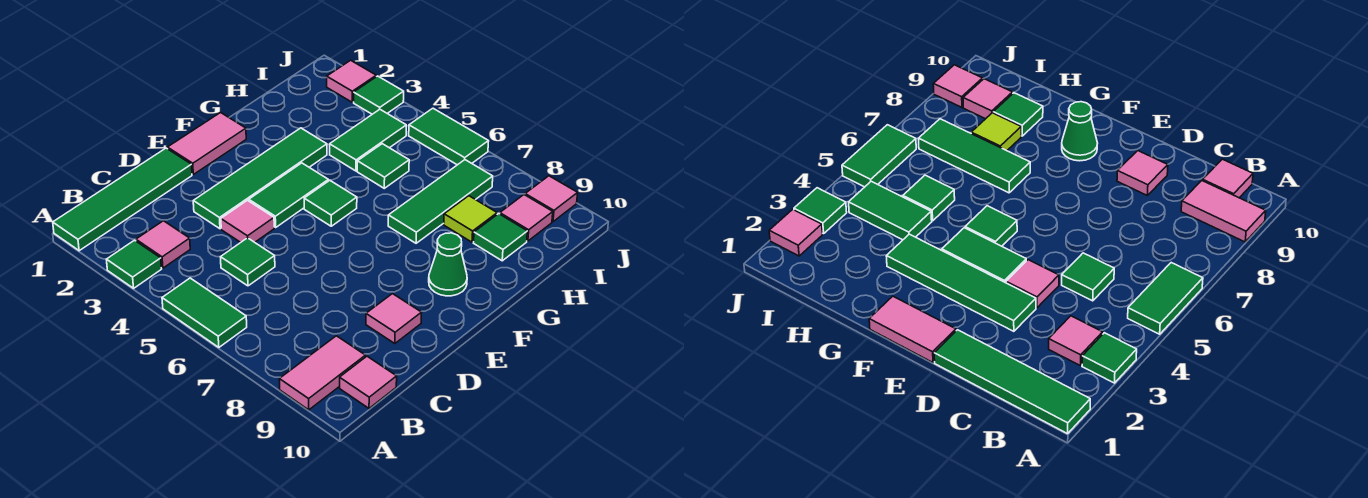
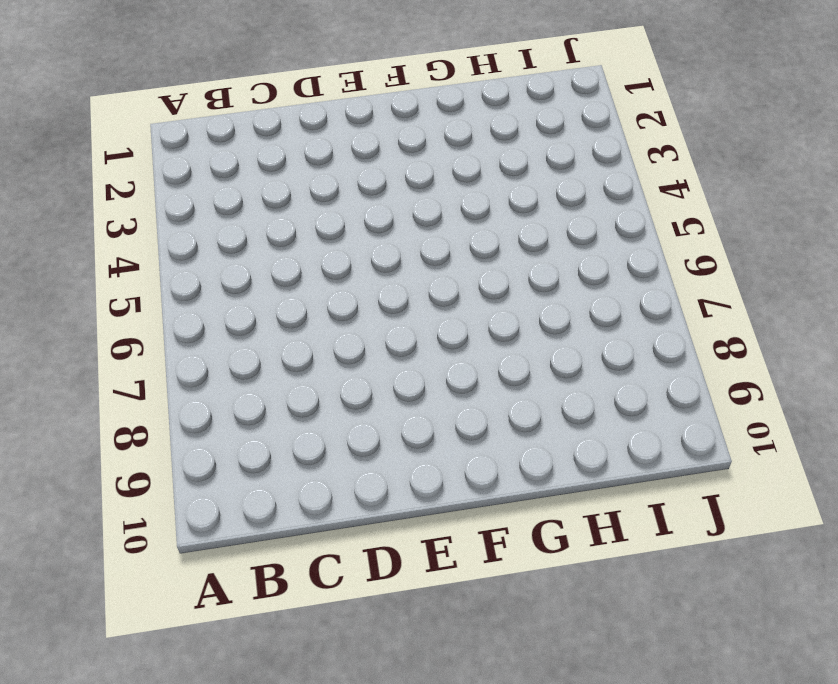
none -> green 1x4 tile [53,148,192,251]
none -> green 1x1 tile [106,240,162,288]
none -> green 1x2 tile [162,278,247,347]

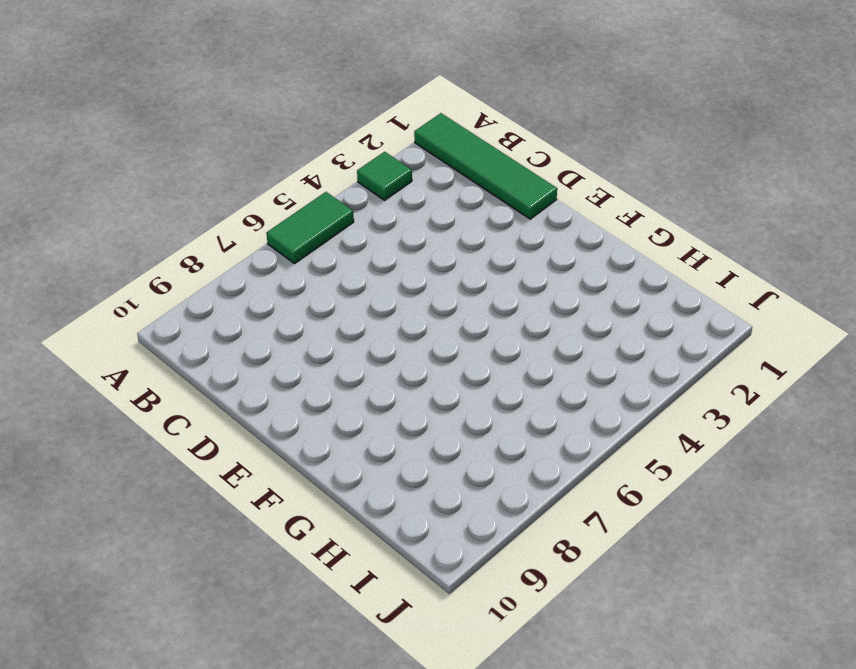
none -> pink 1x2 tile [279,336,365,410]
none -> pink 1x1 tile [136,221,190,268]
none -> pink 1x1 tile [340,356,397,408]

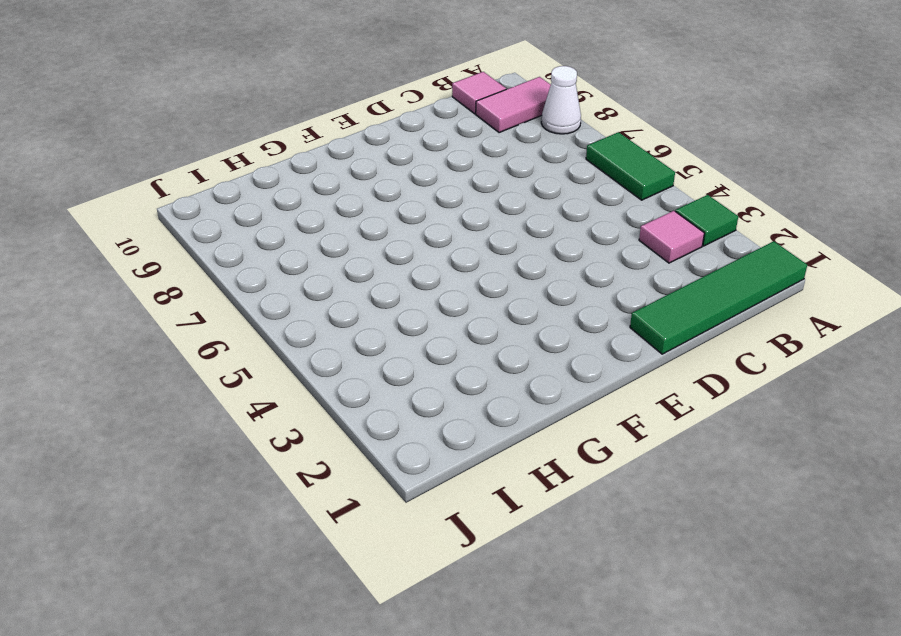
white 1x1 cone [541,66,581,134] -> none
none -> green 1x1 tile [221,238,275,286]
none -> green 1x4 tile [193,128,327,229]
none -> pink 1x1 tile [221,200,274,242]

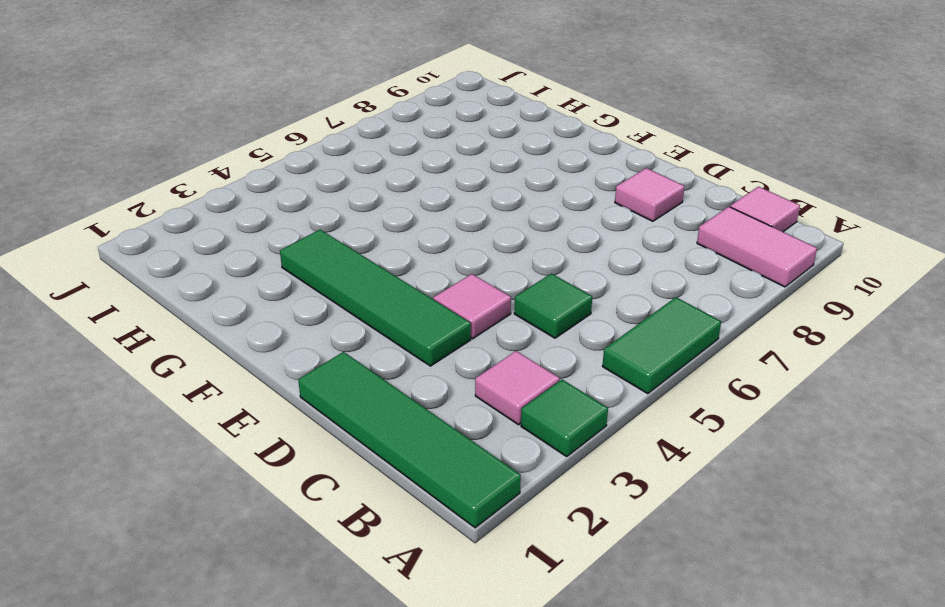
none -> pink 1x2 tile [167,113,246,174]
none -> green 1x2 tile [249,163,328,227]
none -> green 1x1 tile [304,180,357,226]

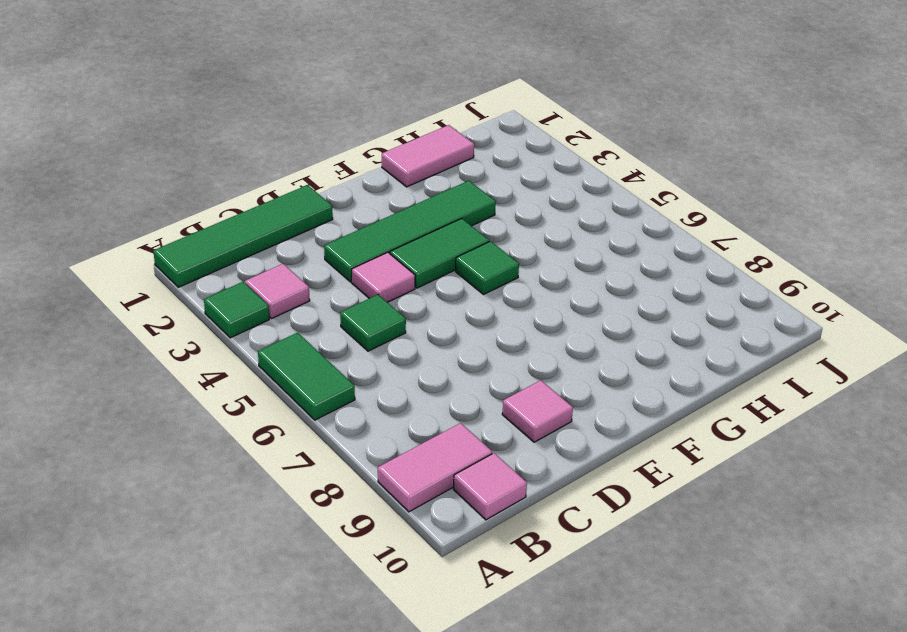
pink 1x2 tile [382,125,474,187] -> pink 1x2 tile moved to [167,113,246,174]
none -> green 1x1 cone [429,233,467,296]
none -> green 1x3 tile [388,160,493,243]
none -> green 1x2 tile [330,109,406,171]

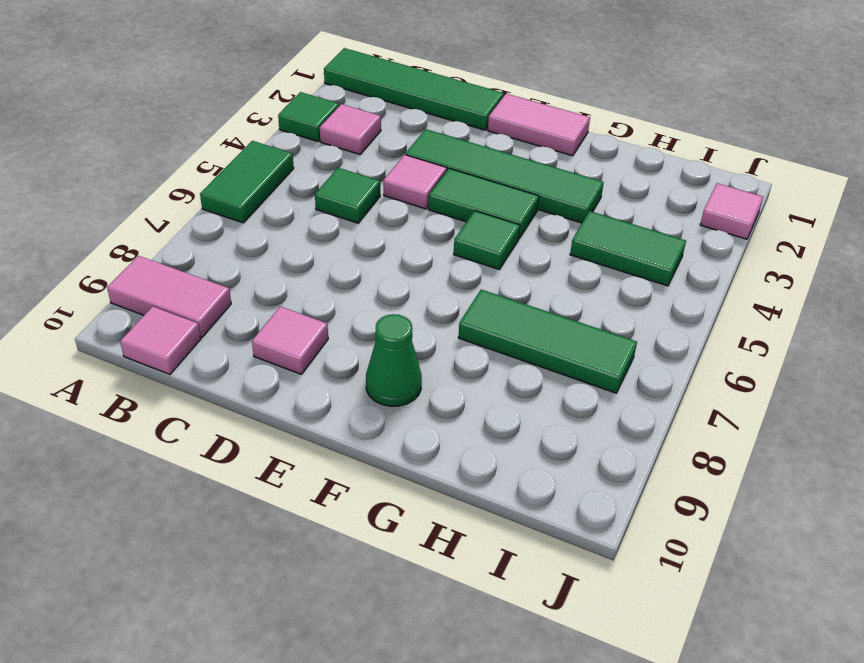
none -> green 1x1 tile [357,144,409,188]
none -> lime 1x1 tile [444,196,497,242]
none -> green 1x1 tile [474,214,527,261]

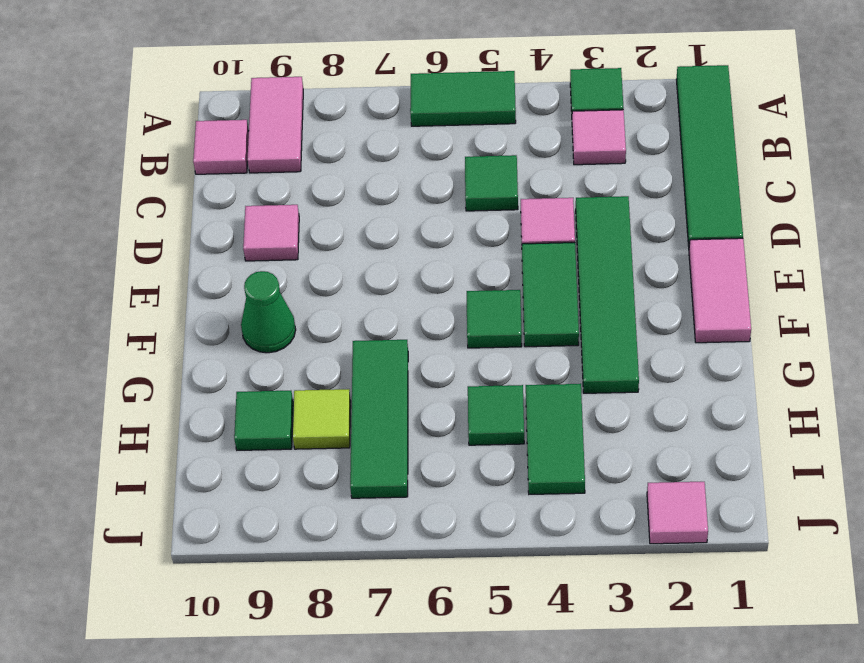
none -> pink 1x1 tile [500,195,553,241]
none -> green 1x1 tile [354,76,404,114]
none -> green 1x2 tile [409,108,489,165]

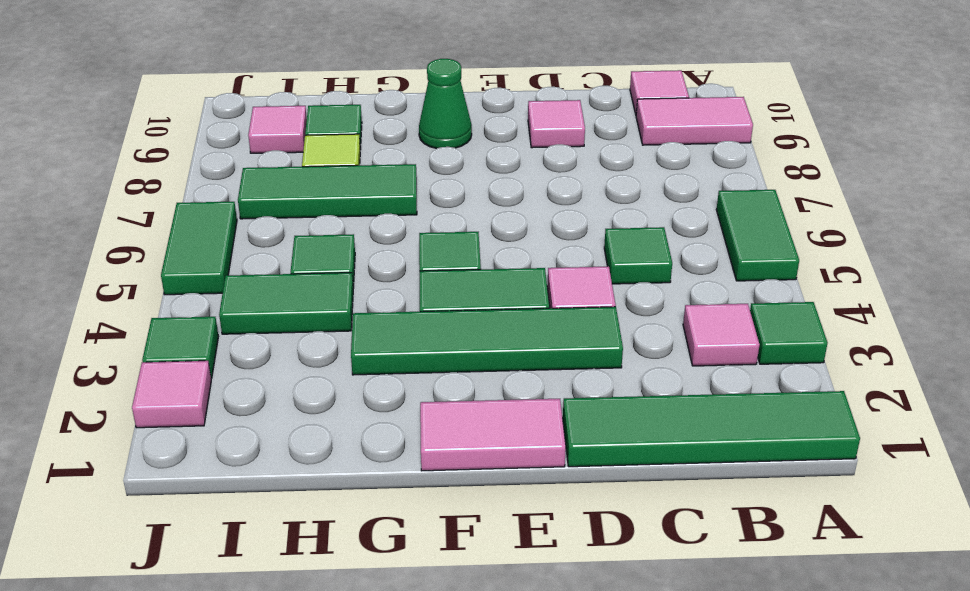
none -> pink 1x1 tile [525,176,578,222]

